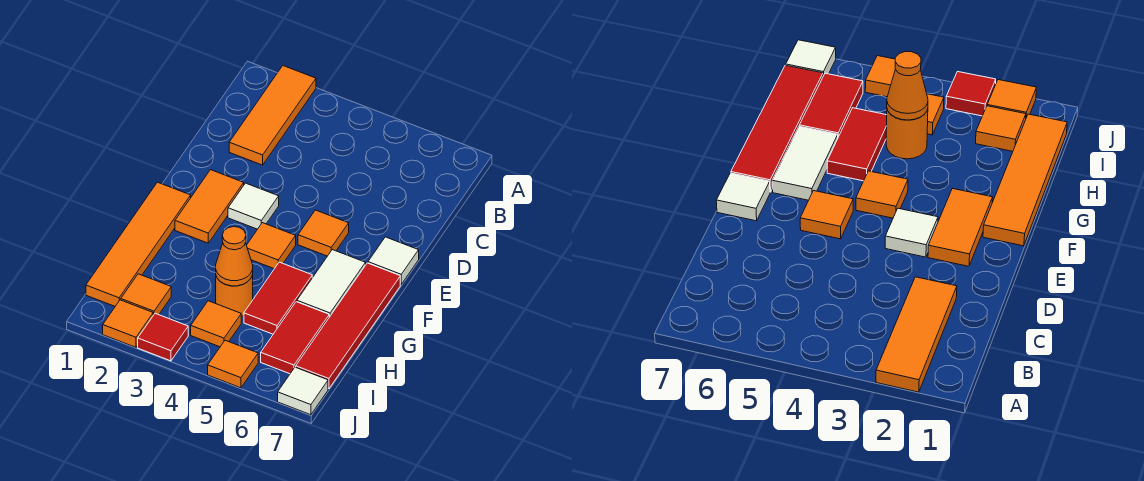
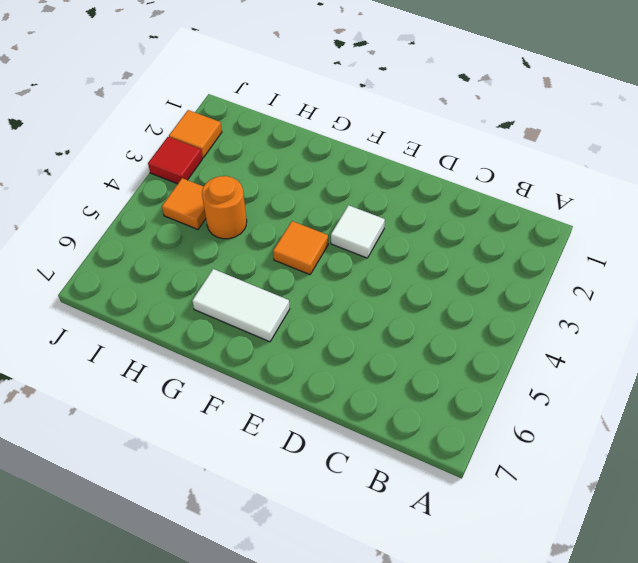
none -> orange 1x3 tile [229,66,316,165]
none -> orange 1x2 tile [175,170,244,243]
none -> orange 1x1 tile [298,210,349,256]

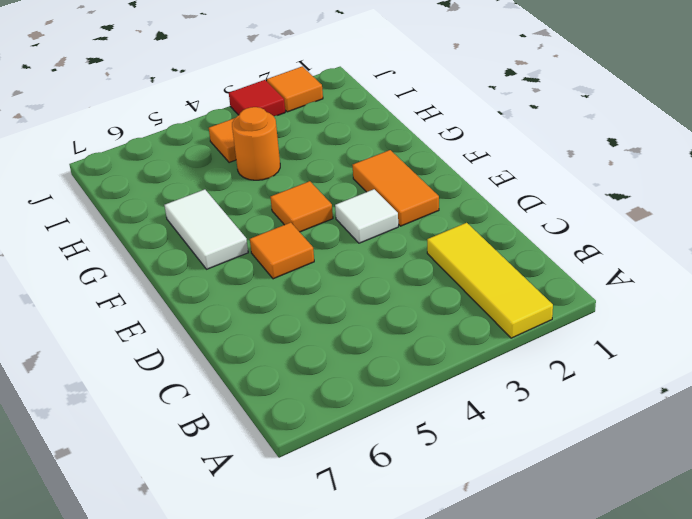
yellow 1x3 tile [427,223,553,338] -> orange 1x3 tile [229,66,316,165]
none -> white 1x1 tile [368,237,419,284]
none -> orange 1x4 tile [86,182,191,306]
none -> red 1x4 tile [296,263,400,389]

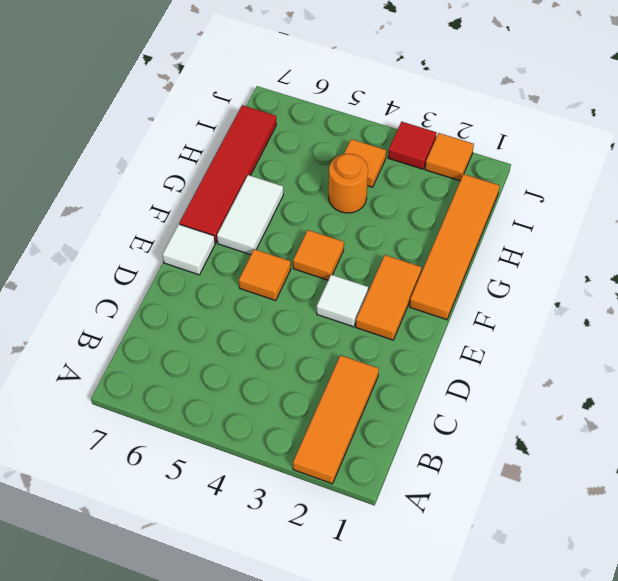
none -> red 1x2 tile [244,262,312,334]
none -> red 1x2 tile [261,302,329,374]
none -> orange 1x1 tile [121,274,171,315]

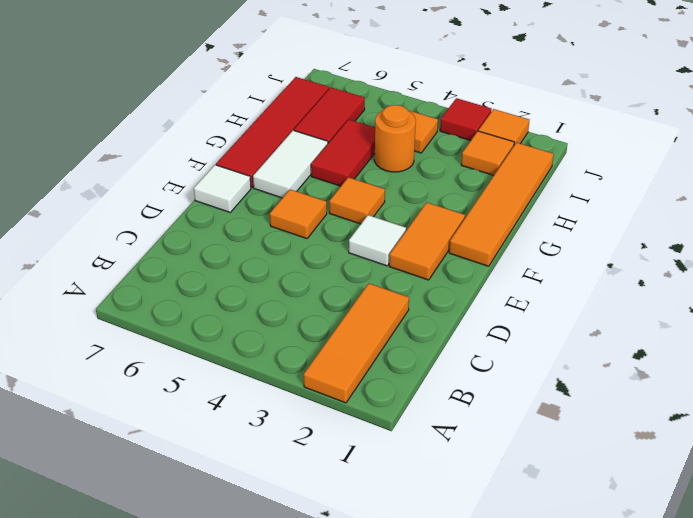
none -> orange 1x1 tile [208,340,258,388]
none -> white 1x1 tile [278,367,328,415]
none -> orange 1x1 cone [216,227,253,286]

